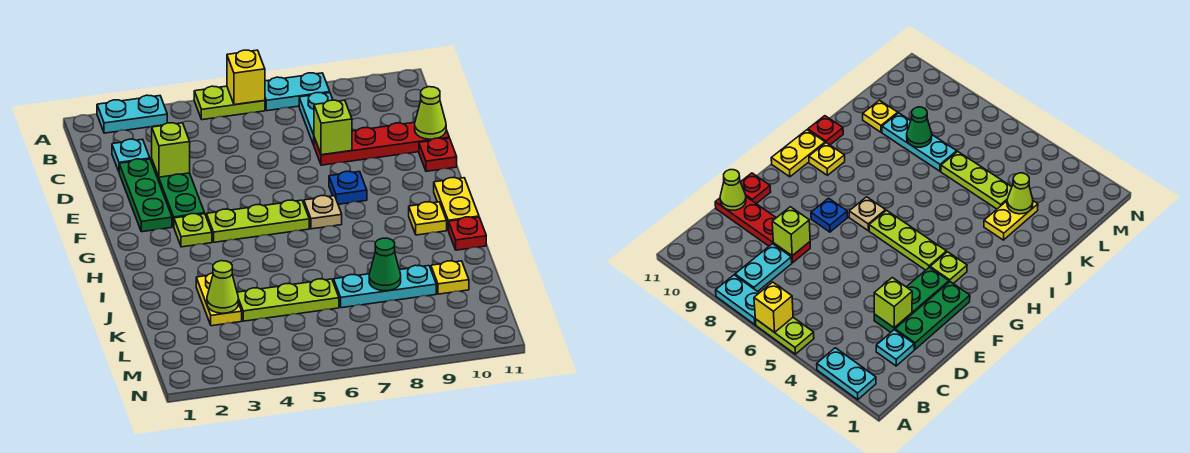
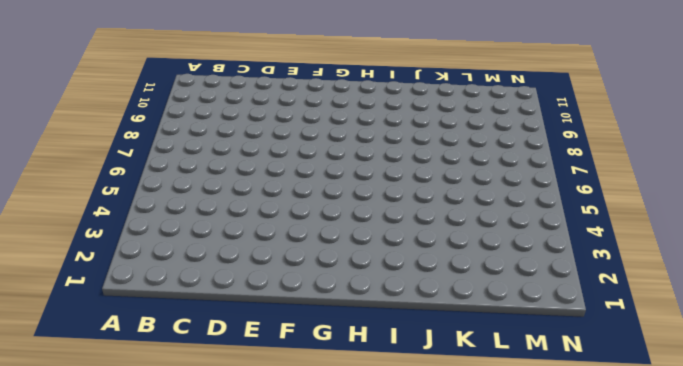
none -> cyan 1x2 plate [97,95,167,133]
none -> lime 1x2 plate [194,86,265,120]
none -> cyan 1x2 plate [265,73,330,111]

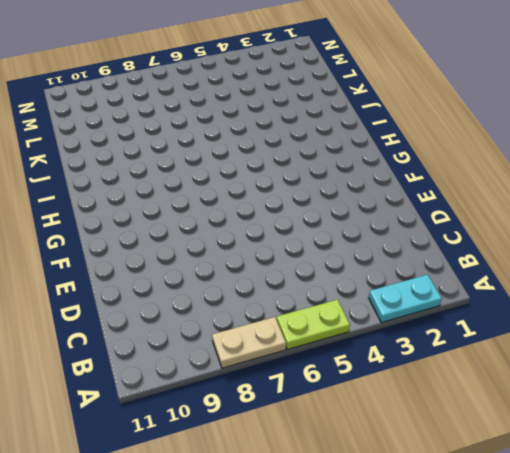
tan 1x2 plate [212,317,286,368] -> cyan 1x2 plate [265,73,330,111]
none -> cyan 1x2 plate [299,93,333,145]
none -> cyan 1x1 plate [112,139,150,171]
none -> green 1x3 plate [119,159,172,232]

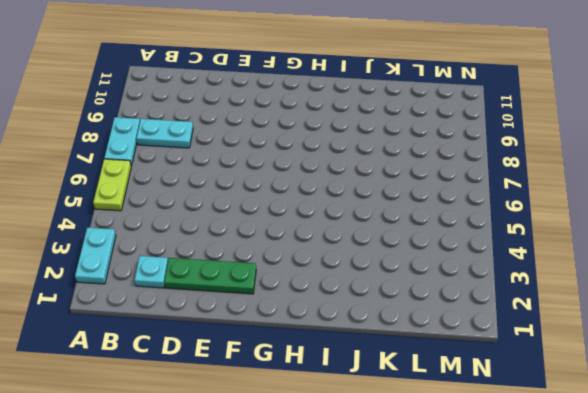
none -> green 1x3 plate [152,161,205,226]
none -> red 1x4 plate [314,122,449,165]
none -> red 1x1 plate [419,138,457,171]

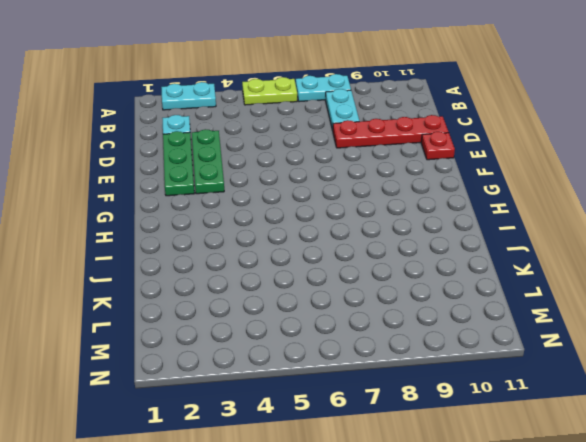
none -> blue 1x1 plate [329,171,367,204]
none -> lime 1x1 plate [174,214,212,247]
none -> lime 1x3 plate [206,200,309,242]

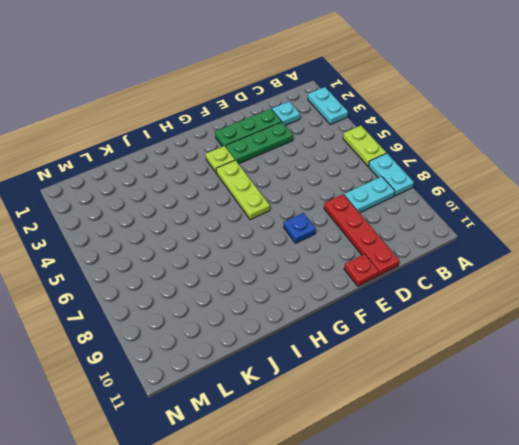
none -> tan 1x1 plate [304,196,342,229]
none -> yellow 1x2 plate [434,178,479,230]
none -> yellow 1x1 plate [409,202,447,235]

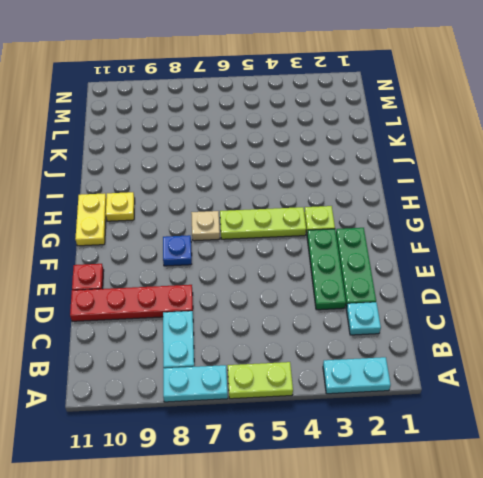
none -> red 1x1 plate [448,217,486,250]
none -> yellow 1x2 plate [196,273,242,326]
none -> lime 1x3 plate [237,279,339,321]

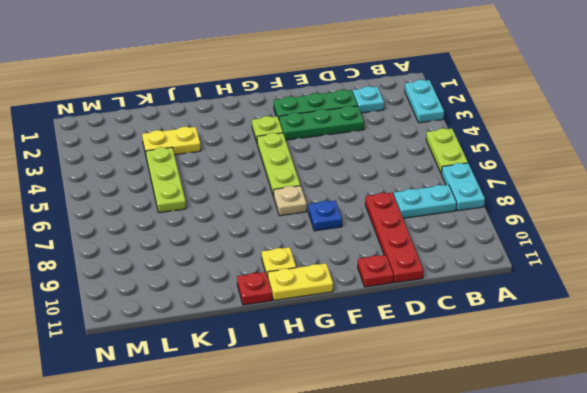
none -> cyan 1x3 plate [334,265,436,308]
none -> yellow 1x1 plate [431,261,469,294]
none -> yellow 1x1 brick [227,50,265,105]

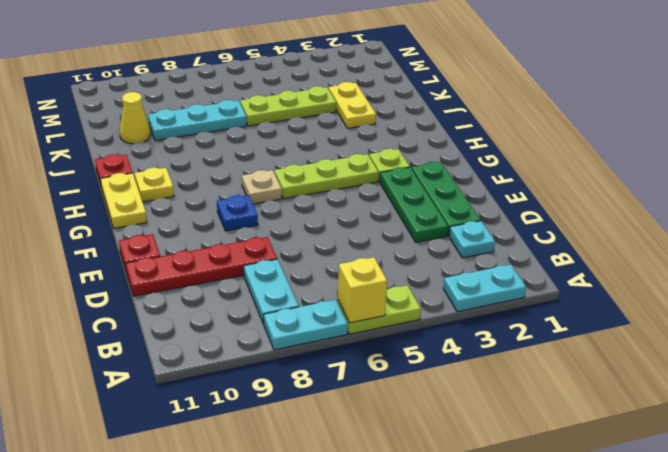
yellow 1x1 cone [120,92,151,144] -> yellow 1x1 plate [431,261,469,294]
none -> lime 1x1 brick [152,123,190,177]
none -> lime 1x1 brick [314,100,352,155]
none -> lime 1x1 cone [415,87,446,139]

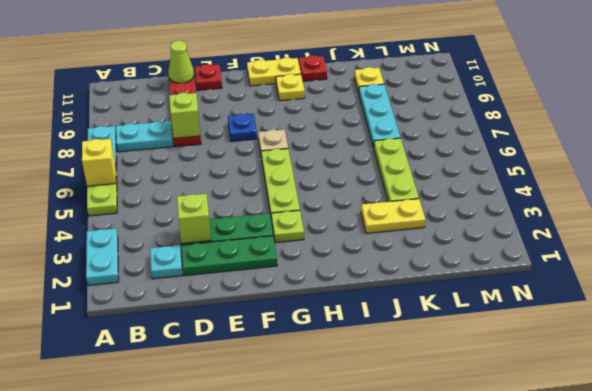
none -> lime 1x1 cone [207,261,238,313]
none -> green 1x1 cone [369,238,401,291]

